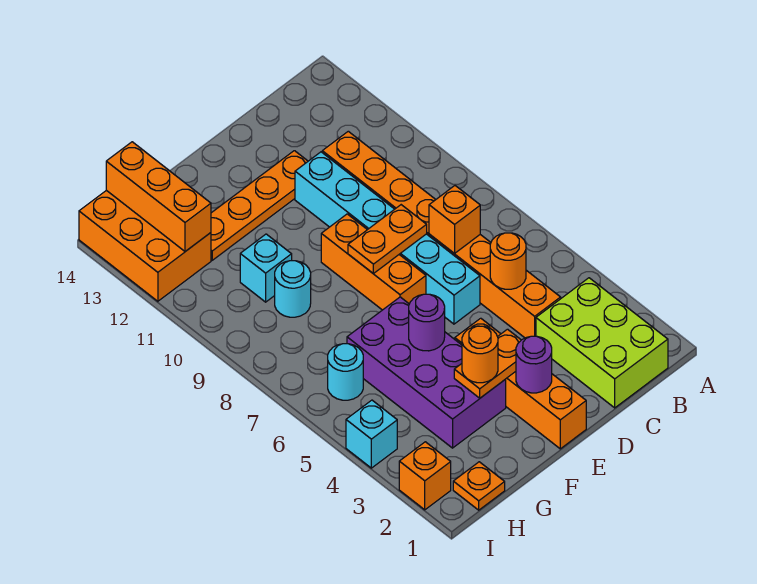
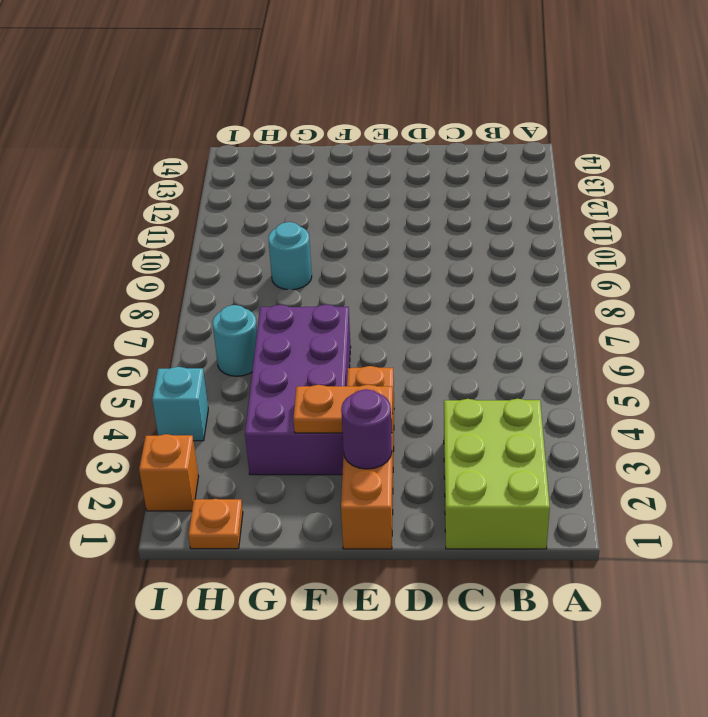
none -> orange 1x8 brick [322,131,561,338]
none -> cyan 1x6 brick [295,152,480,324]
none -> orange 1x4 plate [211,151,308,260]

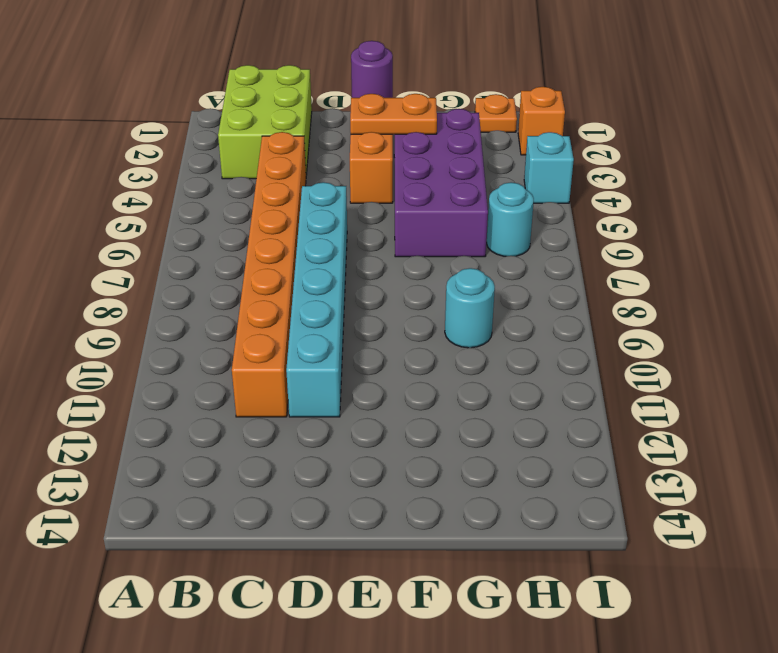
none -> orange 1x4 plate [211,151,308,260]
none -> orange 1x3 brick [321,214,426,310]
none -> cyan 1x1 brick [240,234,292,302]

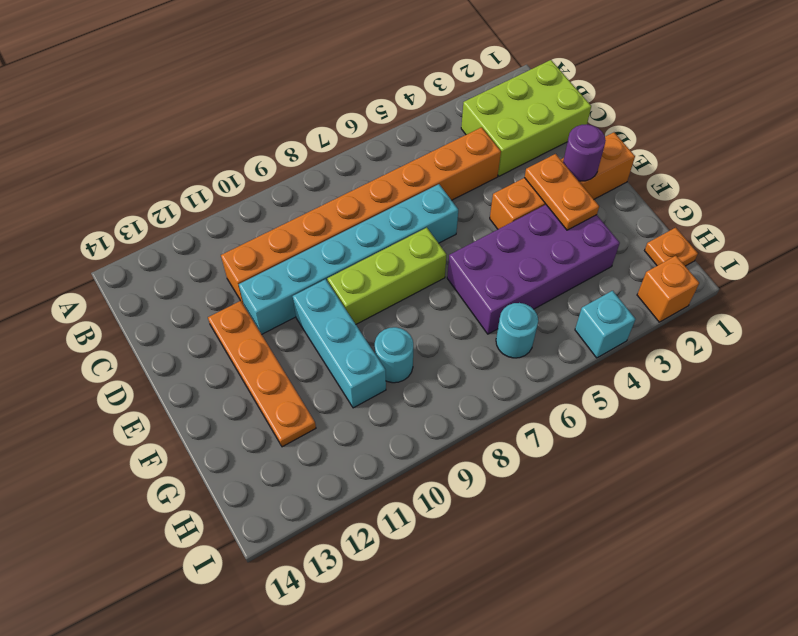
lime 1x3 brick [327,228,447,324] -> orange 1x3 brick [321,214,426,310]
cyan 1x3 brick [293,279,386,408] -> cyan 1x1 brick [240,234,292,302]
none -> orange 2x3 brick [79,190,211,301]
none -> orange 1x1 round brick [490,233,526,289]
none -> orange 1x1 brick [429,186,480,253]

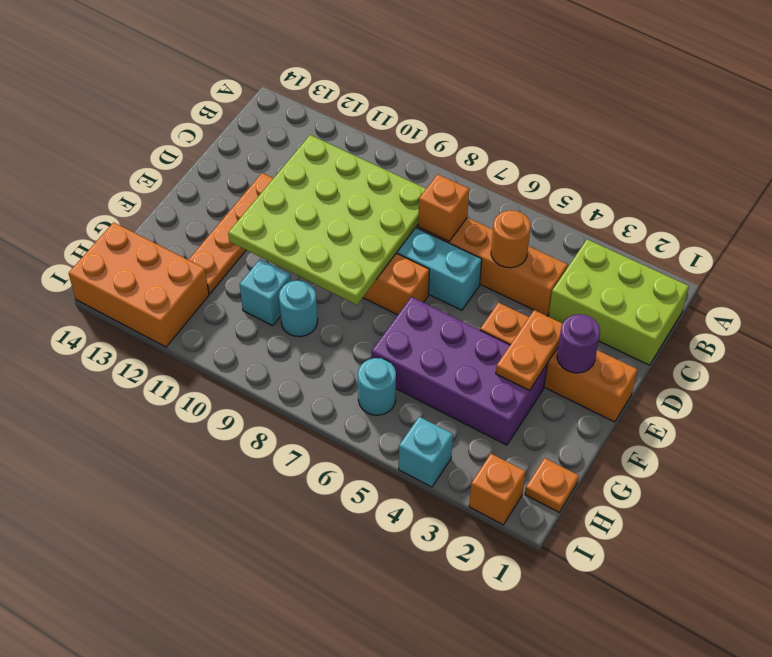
lime 4x4 plate [228,135,426,305] -> orange 1x2 plate [348,205,427,274]
none -> purple 1x1 round brick [409,294,445,351]
none -> orange 1x3 brick [106,142,211,251]
none -> orange 1x1 round brick [462,326,498,383]

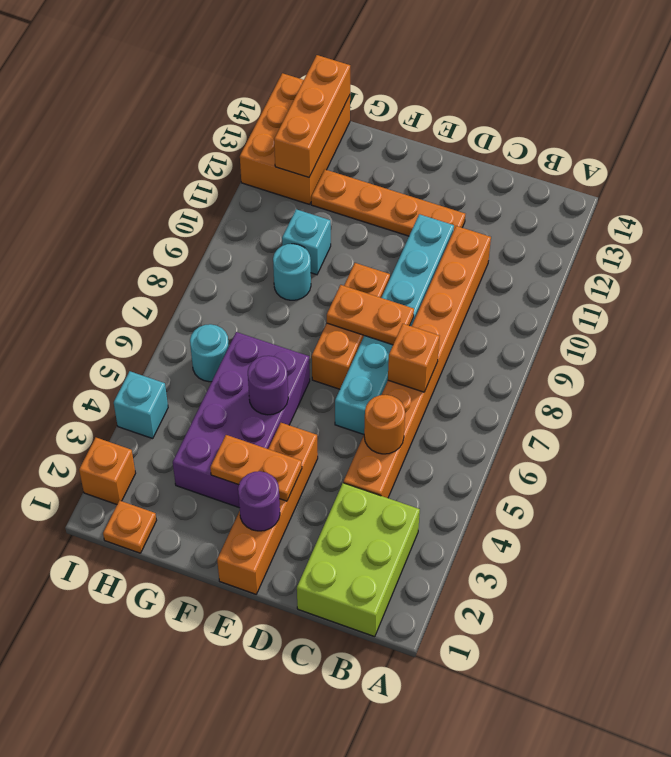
none -> orange 1x1 round brick [462,326,498,383]

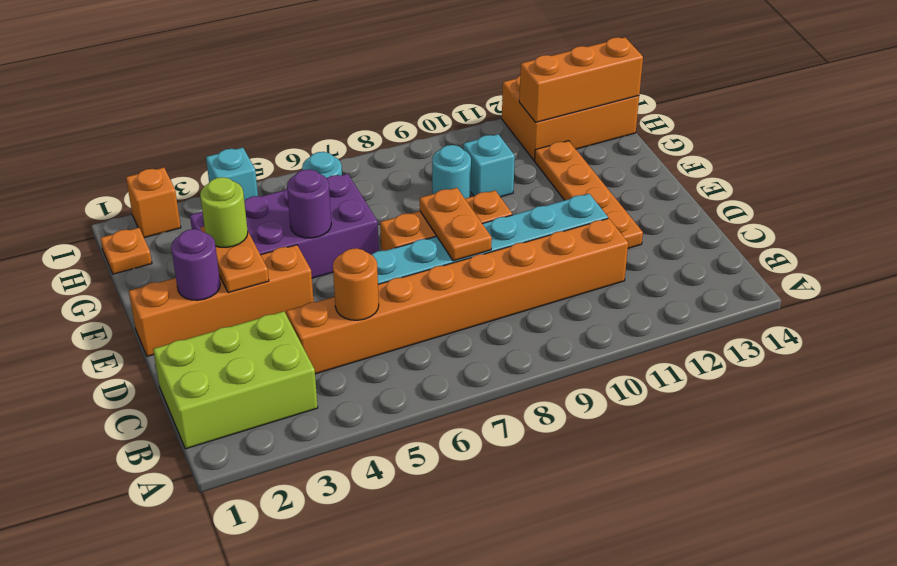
lime 1x1 round brick [200,177,248,248] -> orange 1x1 round brick [462,326,498,383]
none -> orange 1x1 brick [429,186,480,253]

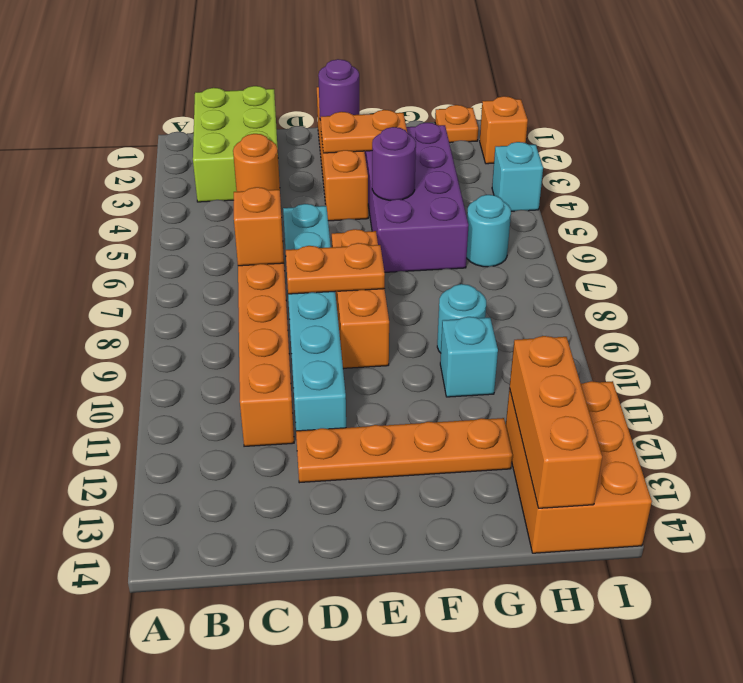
none -> orange 1x1 round brick [462,326,498,383]

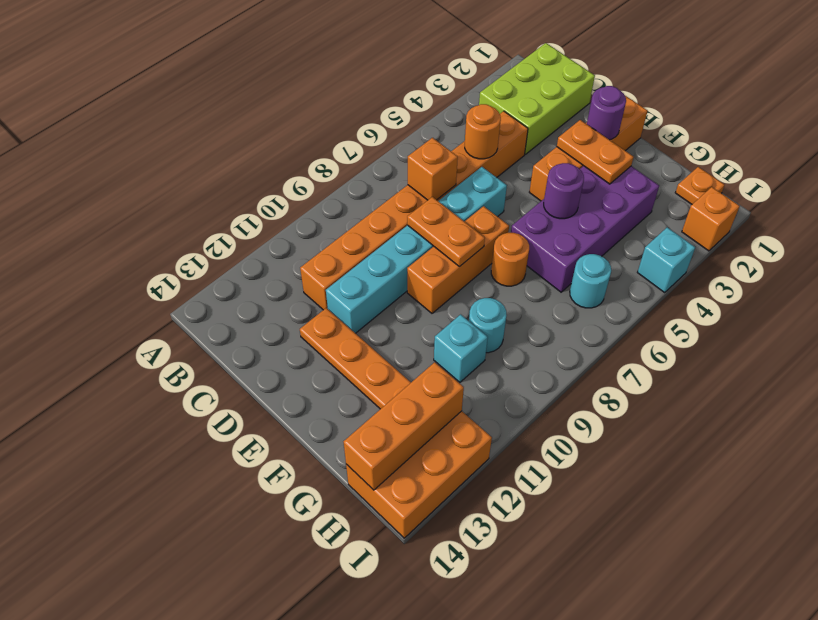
orange 1x1 round brick [491,233,529,286] -> orange 1x1 round brick moved to [462,326,498,383]

